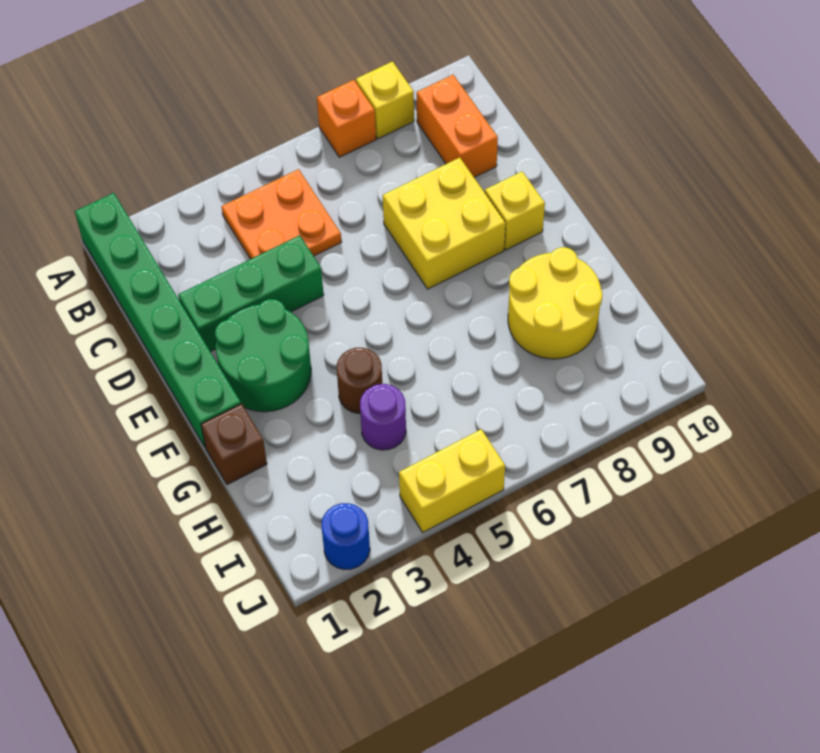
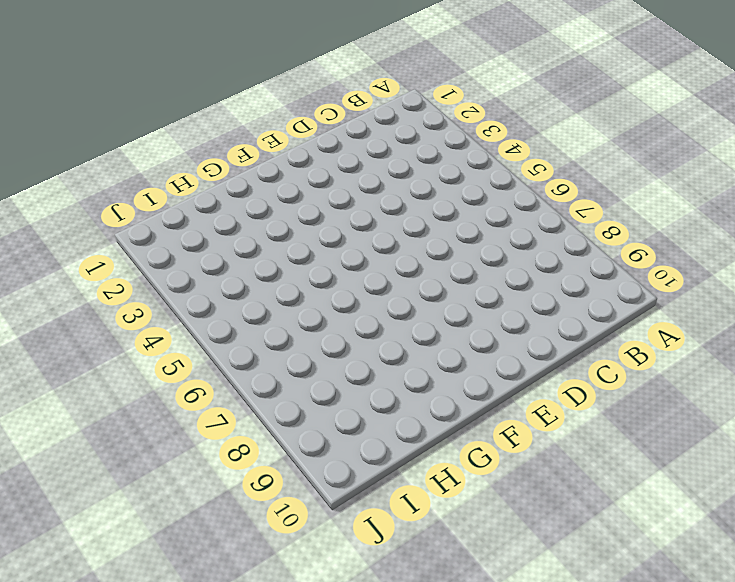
none -> green 1x6 brick [75,193,241,448]
none -> orange 1x1 brick [317,80,376,157]
none -> yellow 1x1 brick [356,62,414,139]

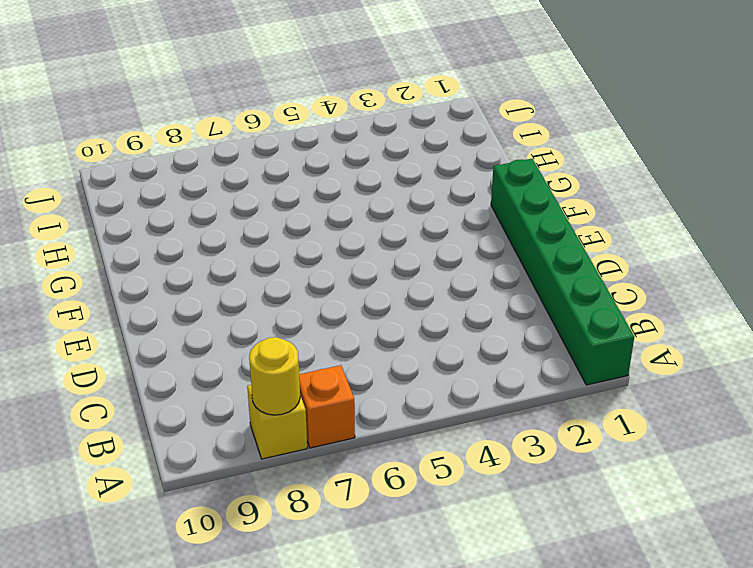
yellow 1x1 round brick [249,337,300,415] -> none
none -> orange 2x2 plate [221,169,341,259]
none -> orange 1x2 brick [417,75,498,177]
none -> green 1x3 brick [178,235,324,352]

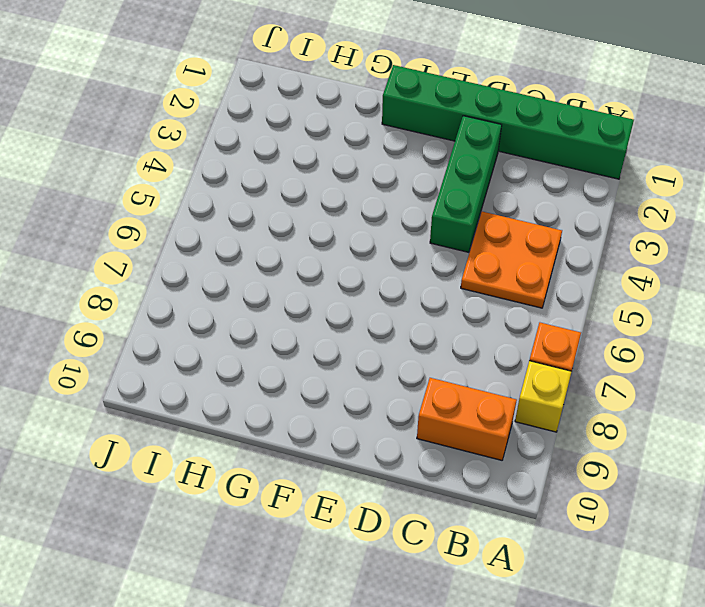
none -> yellow 2x2 brick [383,158,505,289]
none -> green 2x2 round brick [215,299,311,412]
none -> yellow 1x1 brick [485,172,545,250]

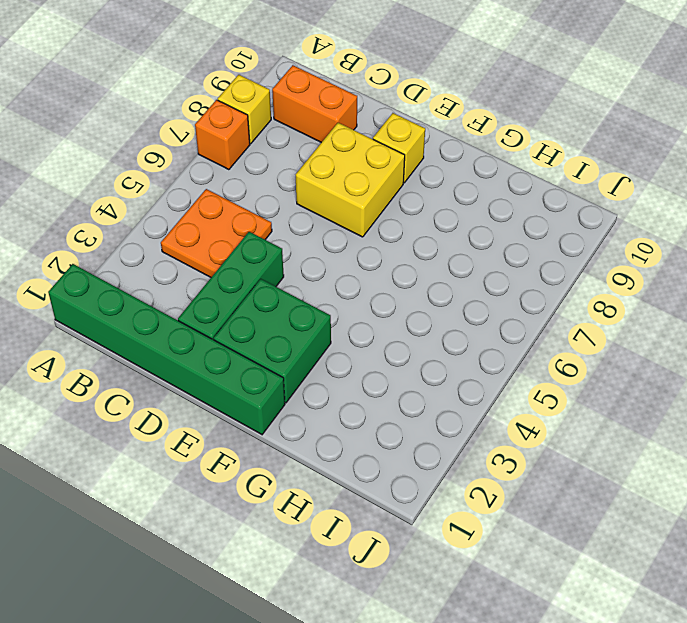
green 2x2 brick [214,279,331,403] -> green 2x2 round brick [215,299,311,412]
none -> brown 1x1 brick [201,404,267,485]
none -> brown 1x1 round brick [337,348,382,413]
none -> yellow 2x2 round brick [508,247,603,359]

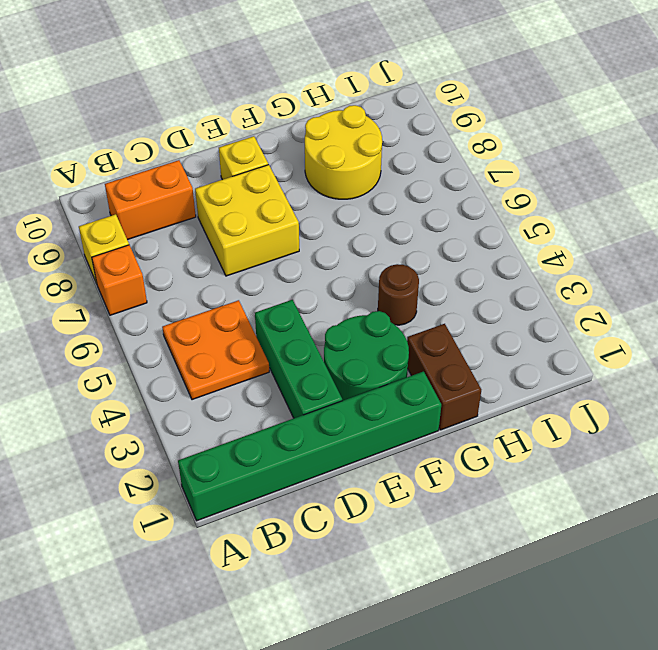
brown 1x2 brick [407,324,481,430] -> brown 1x1 brick [201,404,267,485]
none -> purple 1x1 round brick [360,384,406,450]
none -> blue 1x1 round brick [322,503,370,570]
none -> yellow 1x2 brick [399,429,505,532]

